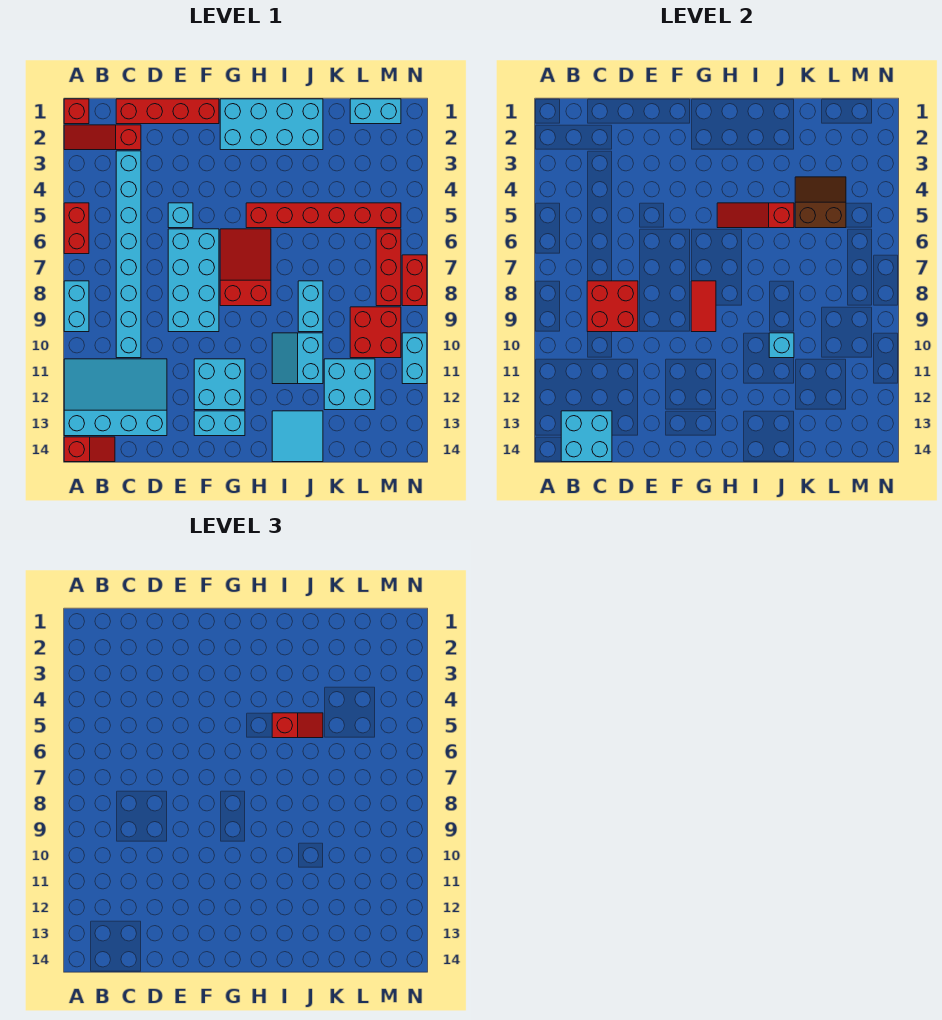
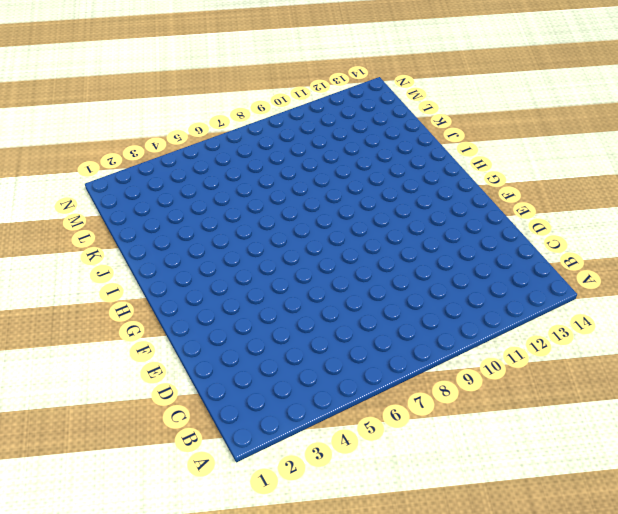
none -> red 1x1 brick [64,99,89,124]
none -> red 1x3 slope [64,125,141,150]
none -> red 1x2 brick [64,203,89,254]
none -> cyan 1x2 brick [64,281,89,332]

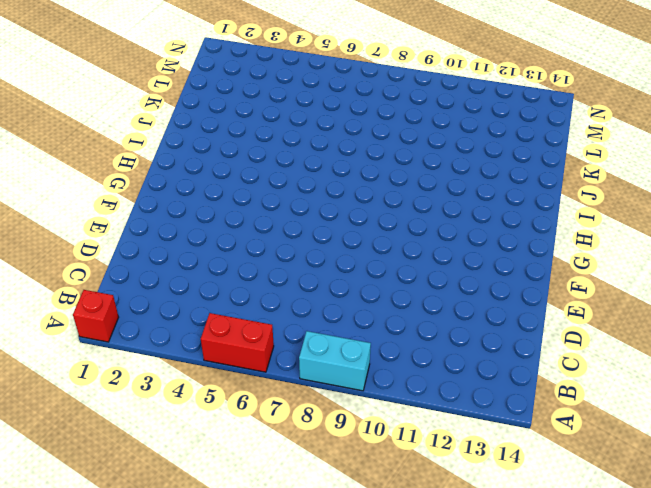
none -> red 1x3 slope [64,125,141,150]
none -> cyan 3x4 slope [64,359,167,436]
none -> red 1x2 slope [64,437,115,462]
none -> red 1x4 brick [116,99,219,124]

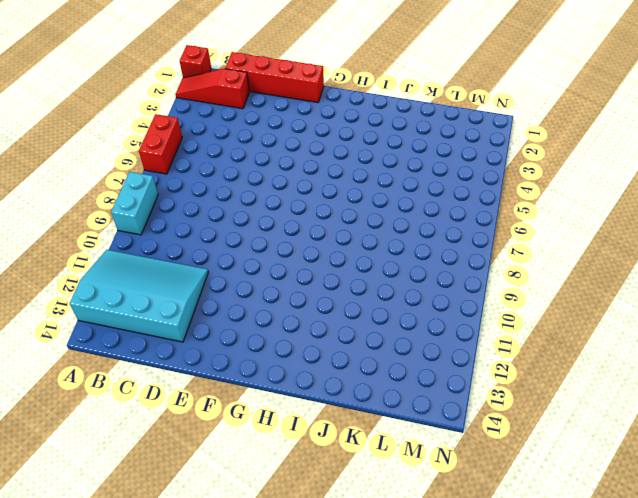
none -> red 1x2 slope [64,437,115,462]
none -> cyan 1x8 brick [116,151,141,358]
none -> cyan 1x1 brick [168,203,193,228]
none -> cyan 2x4 brick [168,229,219,332]

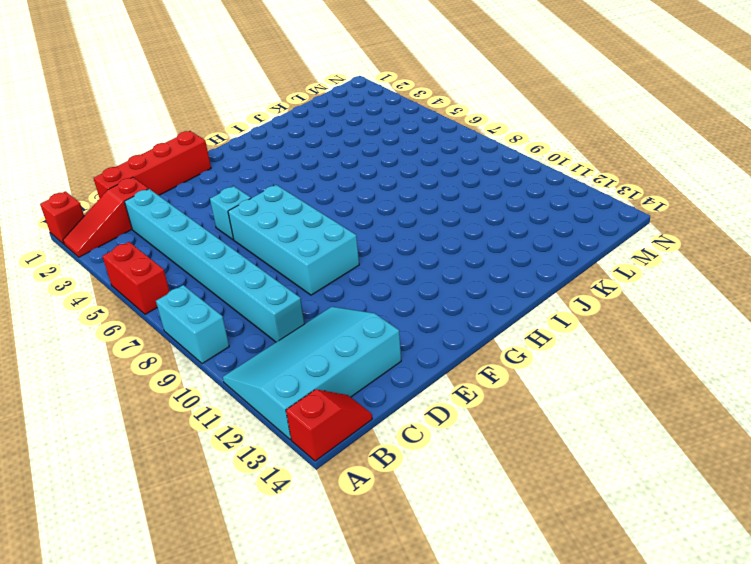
none -> cyan 2x2 brick [194,359,245,410]
none -> cyan 1x2 brick [194,411,245,436]
none -> cyan 2x4 brick [220,99,323,150]
none -> red 2x3 slope [220,229,271,306]

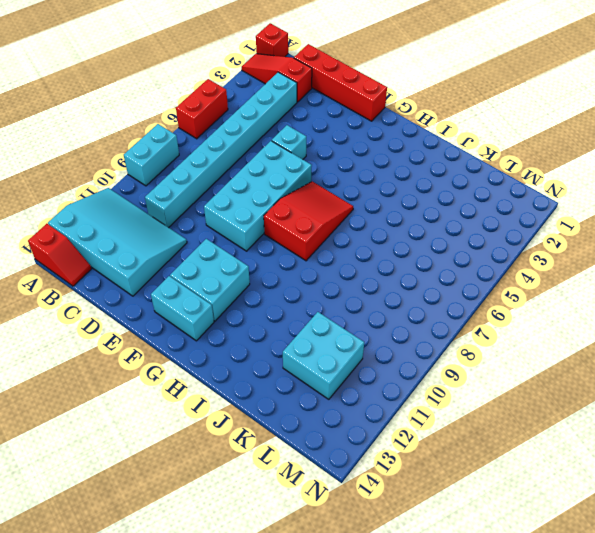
none -> cyan 2x4 brick [220,99,323,150]
none -> red 1x6 brick [246,203,401,228]
none -> cyan 2x2 slope [272,333,323,384]
none -> cyan 2x2 tile [272,411,323,462]

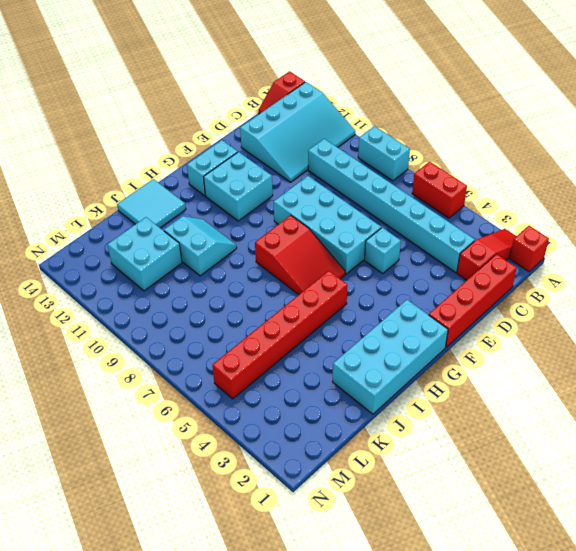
none -> cyan 1x2 brick [298,281,323,332]
none -> cyan 1x2 brick [350,99,401,124]
none -> red 2x2 brick [350,307,401,358]
none -> red 1x3 brick [376,229,401,306]

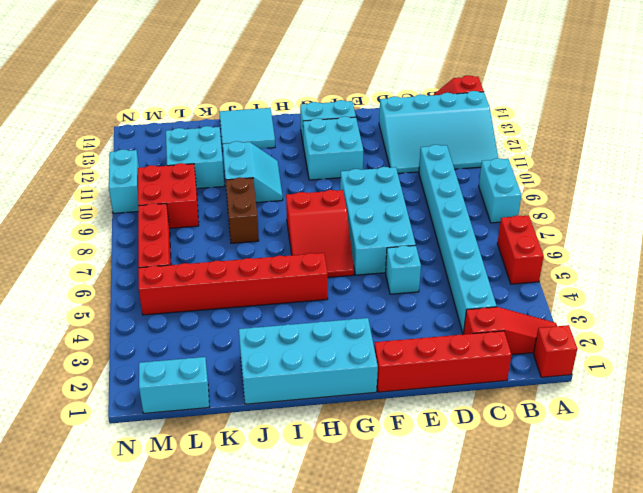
brown 1x2 brick [226,177,259,243] -> cyan 1x2 brick [298,281,323,332]
none -> red 1x2 brick [402,255,427,306]
none -> cyan 2x2 brick [561,411,612,462]
none -> red 2x2 brick [587,281,638,332]
none -> red 1x2 tile [691,281,716,332]

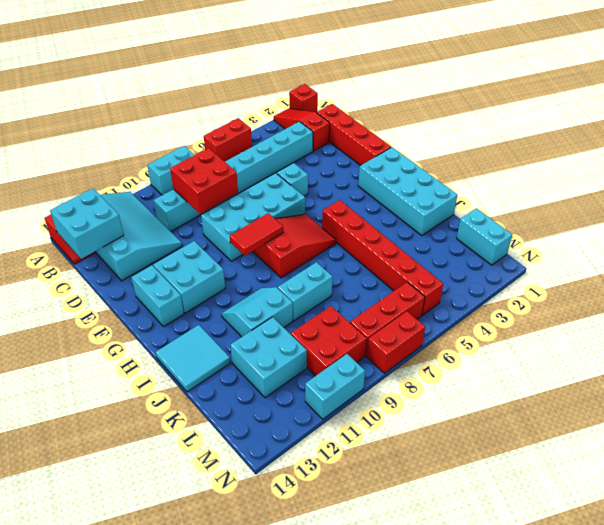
none -> red 1x3 slope [717,203,794,228]
none -> cyan 1x1 brick [769,333,794,358]
none -> brown 2x2 slope [795,177,846,228]
none -> red 1x2 slope [272,713,323,738]

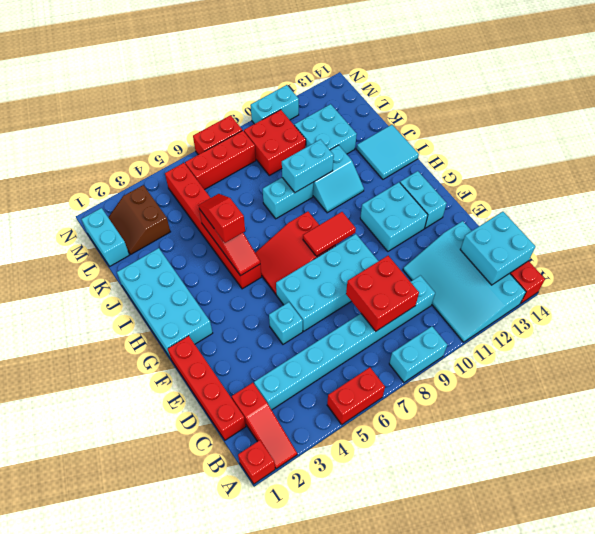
cyan 1x2 brick [282,139,334,192] -> cyan 1x1 brick [769,333,794,358]
brown 2x2 slope [108,185,170,255] -> brown 2x2 slope moved to [795,177,846,228]

